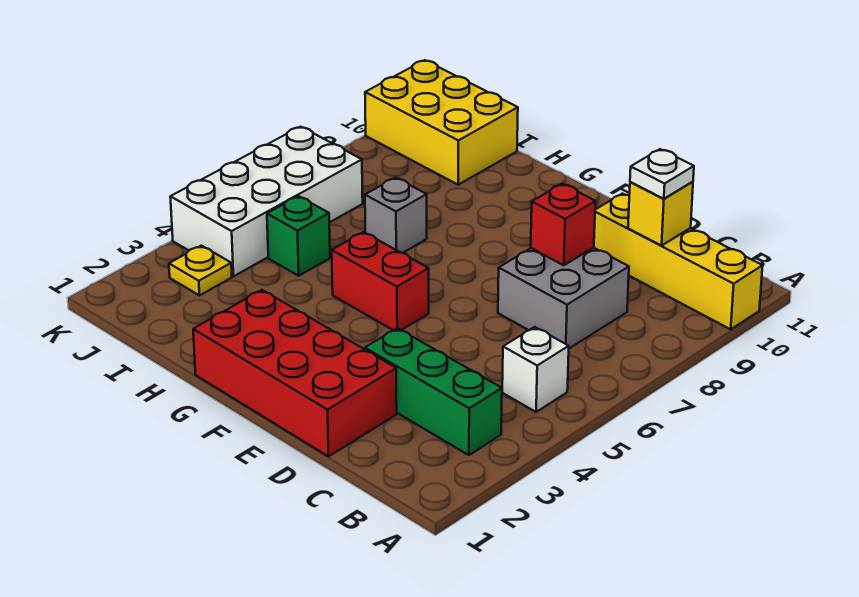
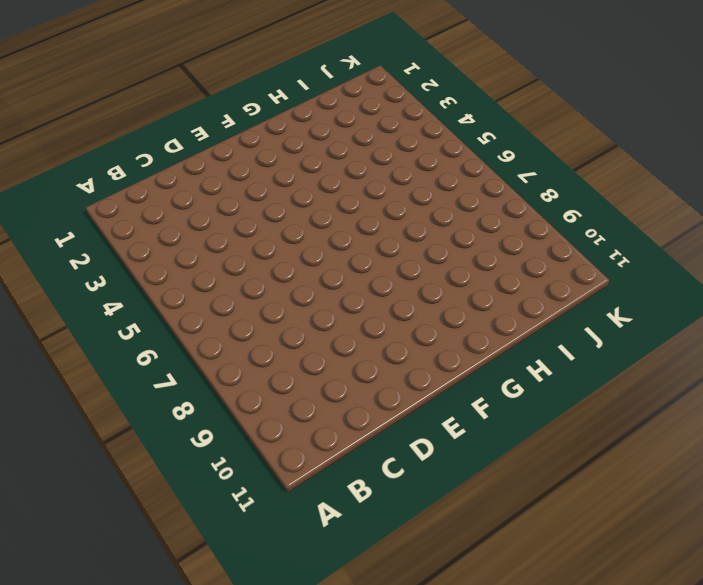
none -> yellow 1x4 brick [594,194,763,329]
none -> green 1x3 brick [365,328,502,455]
none -> white 1x1 brick [502,327,569,412]

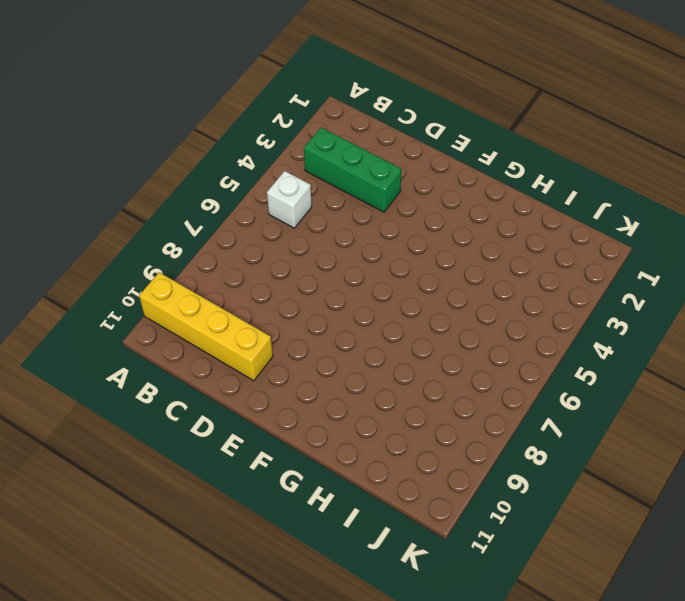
none -> grey 2x2 brick [498,248,629,348]
none -> red 2x4 brick [193,290,397,456]
none -> red 1x2 brick [332,232,429,330]

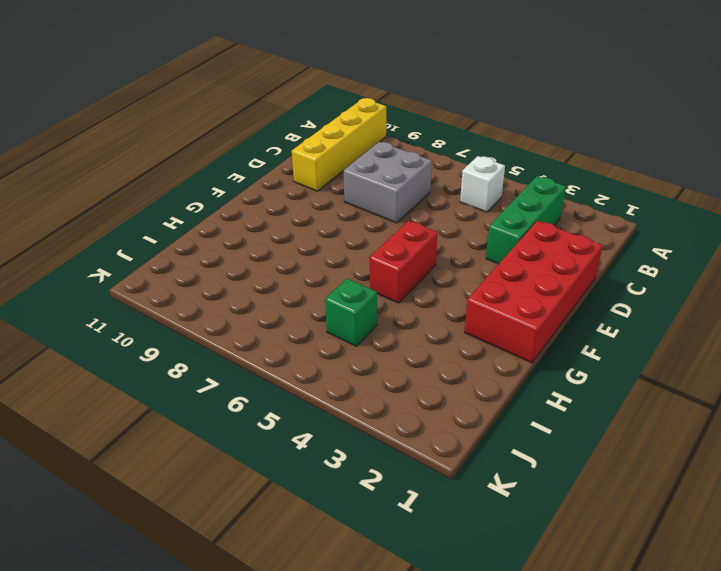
none -> grey 1x1 brick [365,178,427,253]
none -> yellow 2x3 brick [365,60,518,185]
none -> yellow 1x1 plate [169,246,232,295]

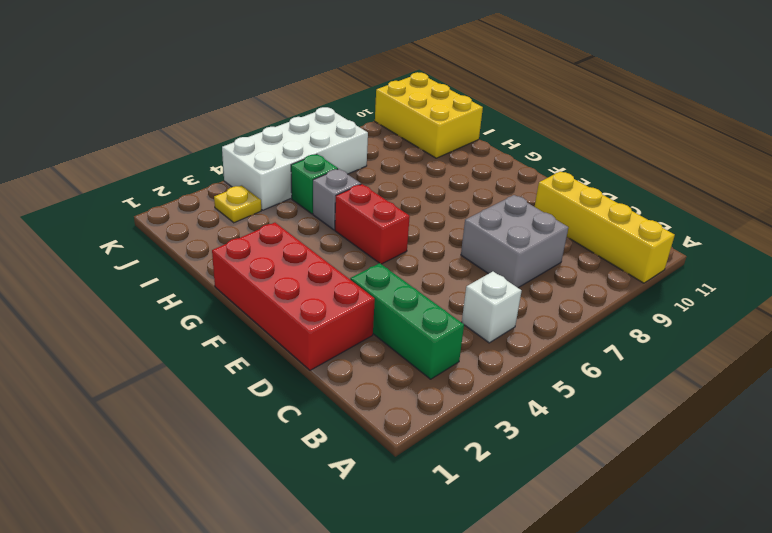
grey 1x1 brick [313,169,361,230] -> grey 1x1 brick moved to [365,178,427,253]
none -> yellow 1x1 brick [628,182,693,246]
none -> red 1x1 brick [531,184,595,265]
none -> white 1x1 plate [630,149,694,199]

